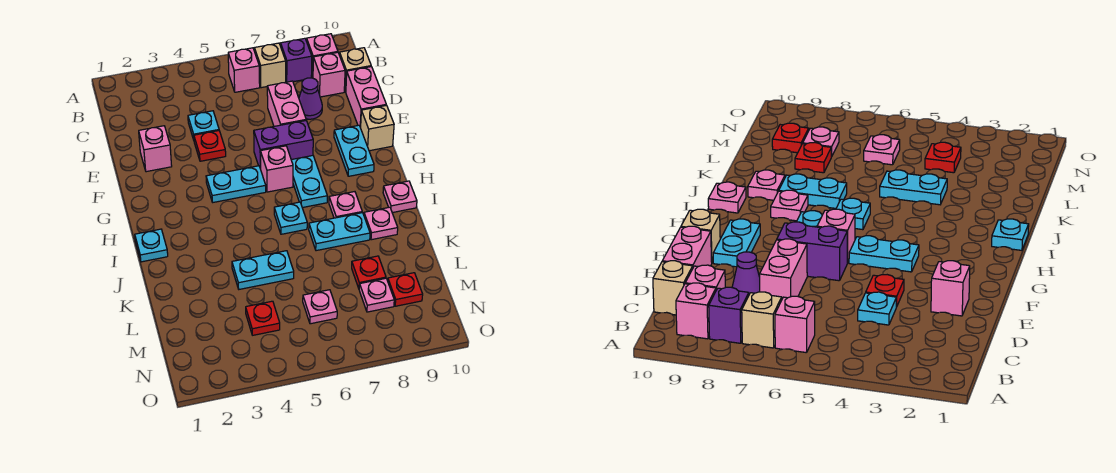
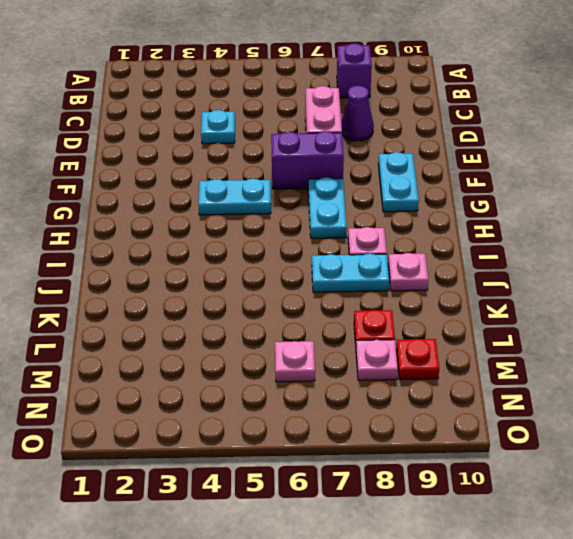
none -> pink 1x1 brick [228,48,260,92]
none -> tan 1x1 brick [254,43,286,88]
none -> pink 1x1 brick [307,34,338,77]
none -> pink 1x1 brick [313,52,345,97]

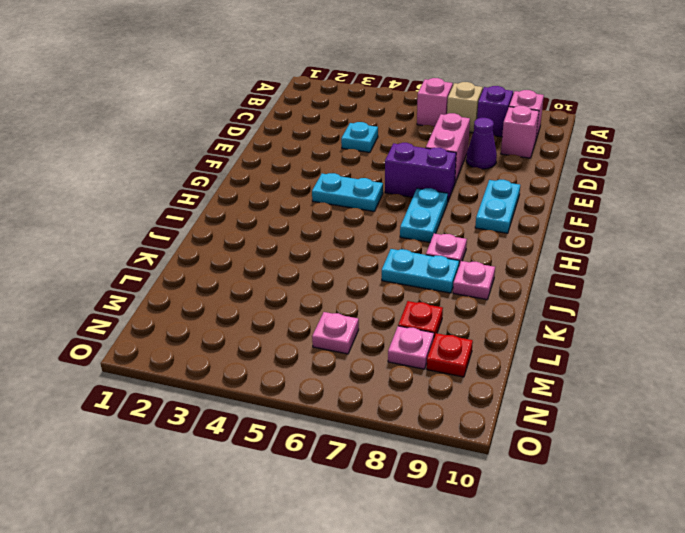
none -> tan 1x1 brick [339,48,371,92]
none -> pink 1x2 brick [346,67,386,128]
none -> pink 1x1 brick [139,126,172,172]
none -> red 1x1 plate [194,131,226,161]

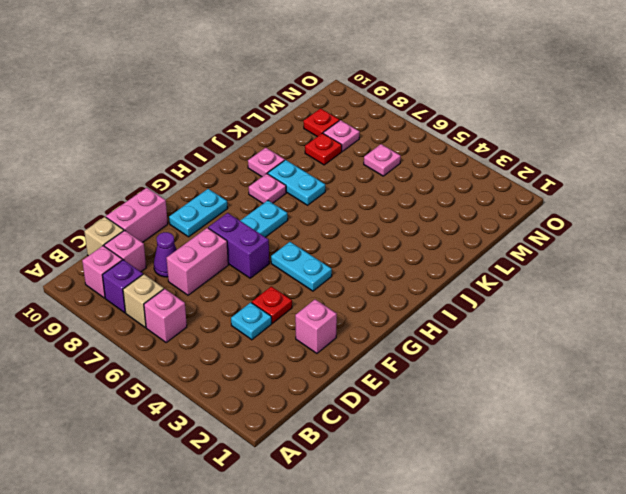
none -> tan 1x1 brick [361,105,394,151]
none -> pink 1x1 brick [260,146,293,192]
none -> cyan 1x1 plate [135,229,168,262]
none -> cyan 1x1 plate [274,202,307,234]

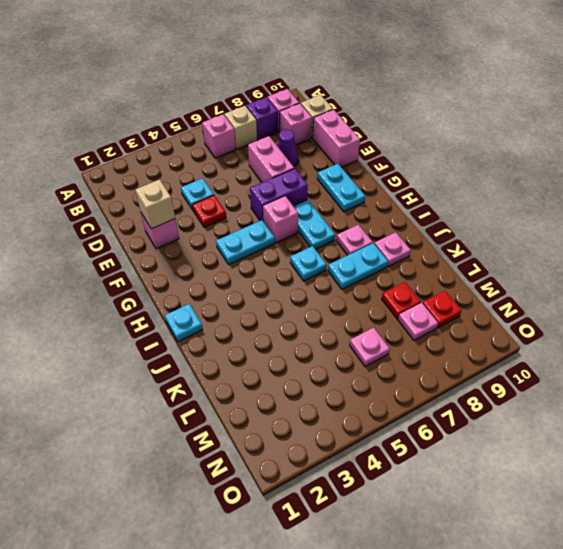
tan 1x1 brick [135,179,175,229] -> tan 1x1 brick moved to [361,105,394,151]
none -> pink 1x1 plate [383,181,417,213]
none -> cyan 1x2 plate [232,251,294,289]
none -> red 1x1 plate [246,301,280,335]

